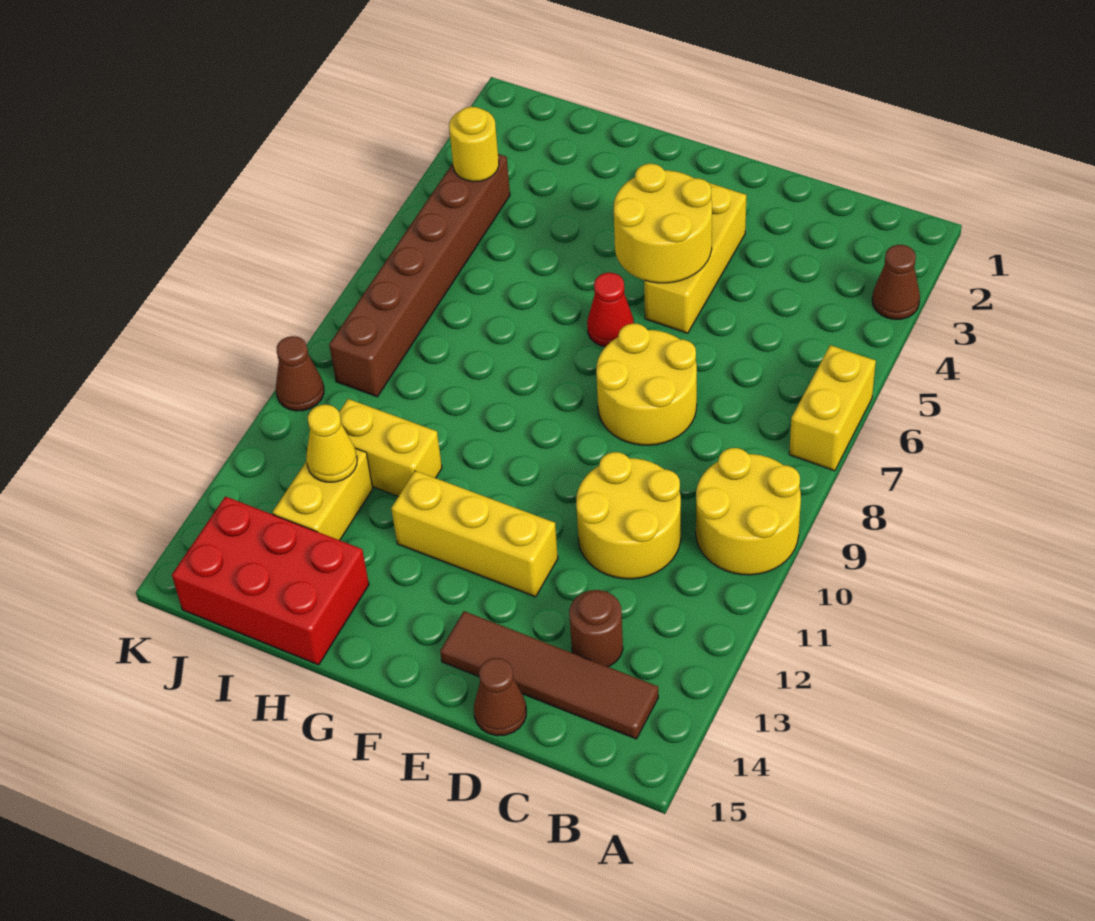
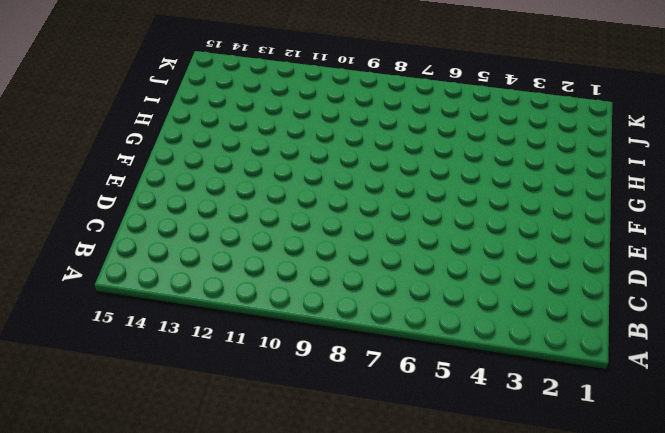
none -> brown 1x1 cone [872,245,920,319]
none -> yellow 1x2 brick [789,345,876,471]
none -> yellow 2x2 round brick [696,448,801,575]

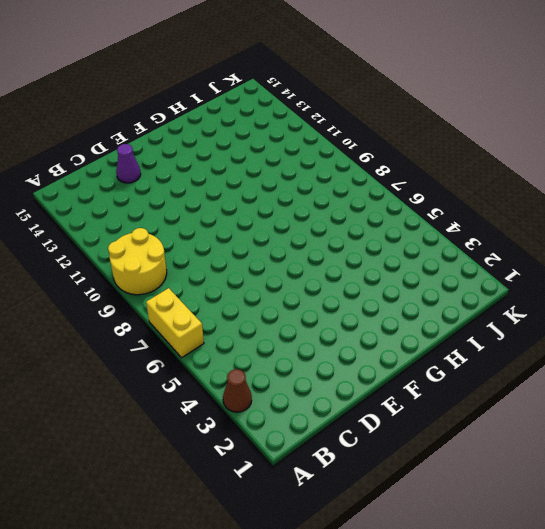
purple 1x1 cone [116,144,141,183] -> brown 1x4 tile [440,611,658,739]
none -> yellow 2x2 round brick [576,452,681,579]
none -> brown 1x1 round brick [569,590,623,667]
none -> yellow 2x2 round brick [596,324,697,445]

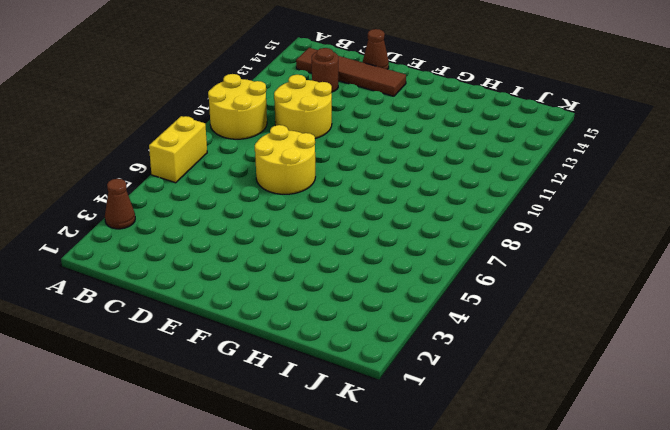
none -> yellow 1x3 brick [644,183,746,333]
none -> yellow 1x3 brick [391,471,558,597]
none -> red 1x1 cone [587,273,634,347]

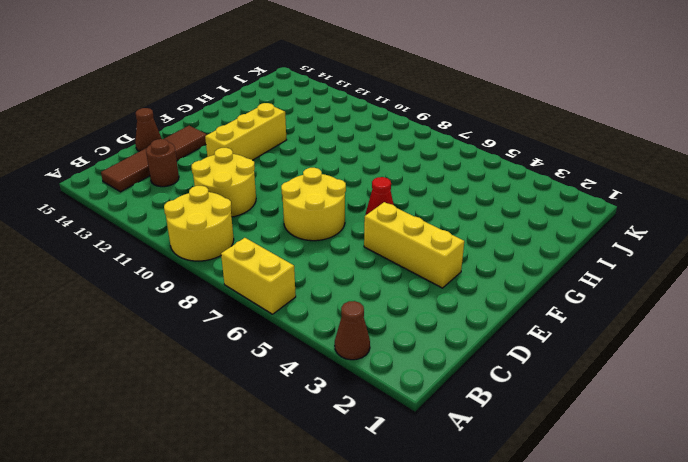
none -> yellow 1x2 brick [339,399,442,496]
none -> red 2x3 brick [172,496,369,665]
none -> yellow 1x2 brick [272,448,373,540]

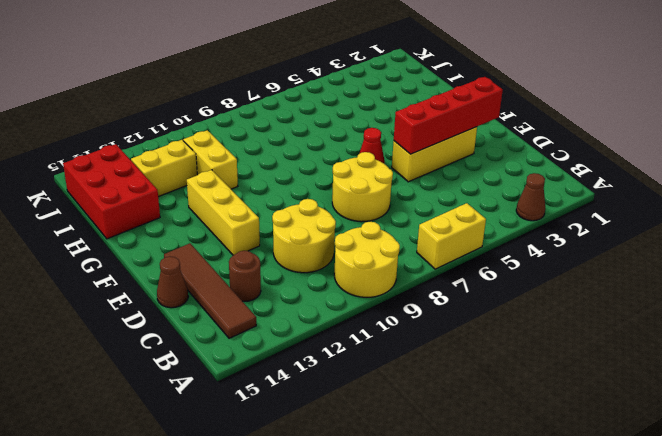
red 1x4 brick [394,77,503,154] -> yellow 2x2 round brick [614,164,712,283]
none -> brown 1x6 brick [329,154,510,397]
none -> brown 1x1 cone [276,336,324,411]
none -> yellow 1x1 cone [306,405,357,482]

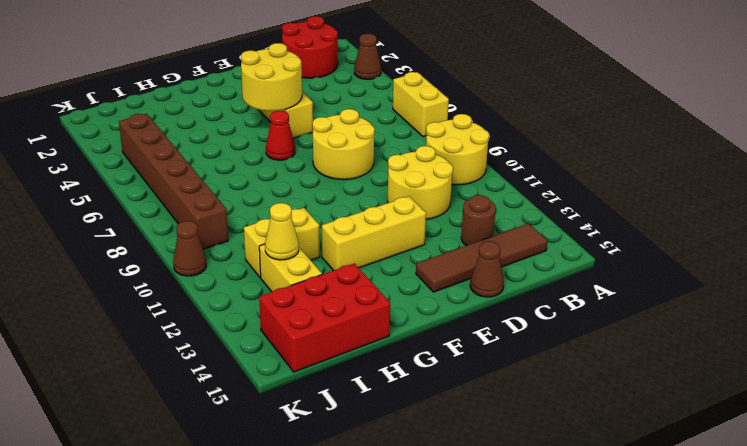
red 2x2 round brick [282,16,338,78] -> none
none -> yellow 1x1 round brick [449,107,499,182]

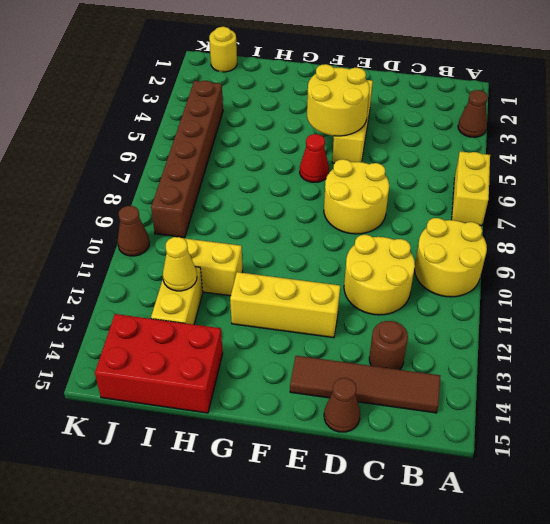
yellow 1x1 round brick [209,27,237,72] -> yellow 1x1 round brick moved to [449,107,499,182]

